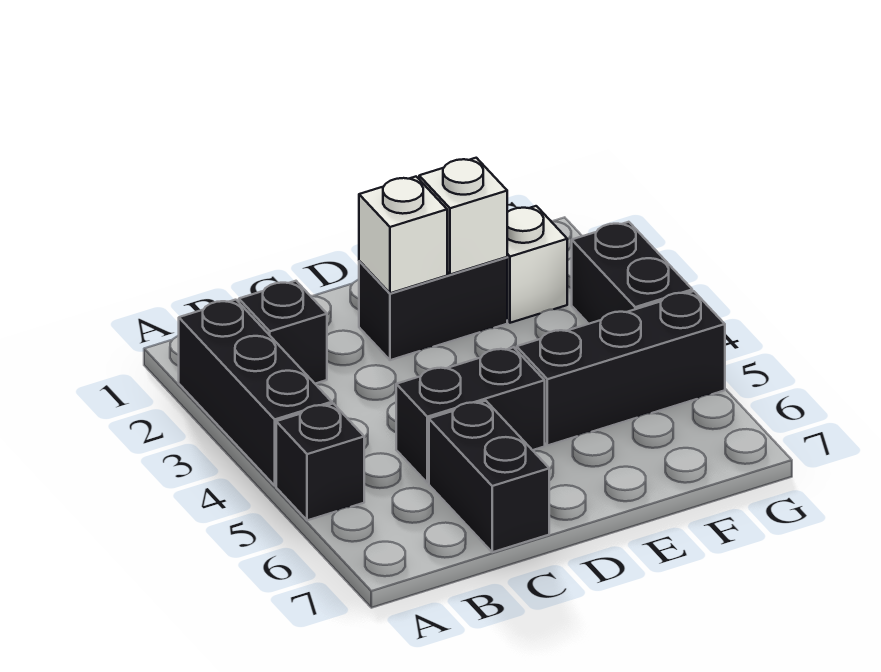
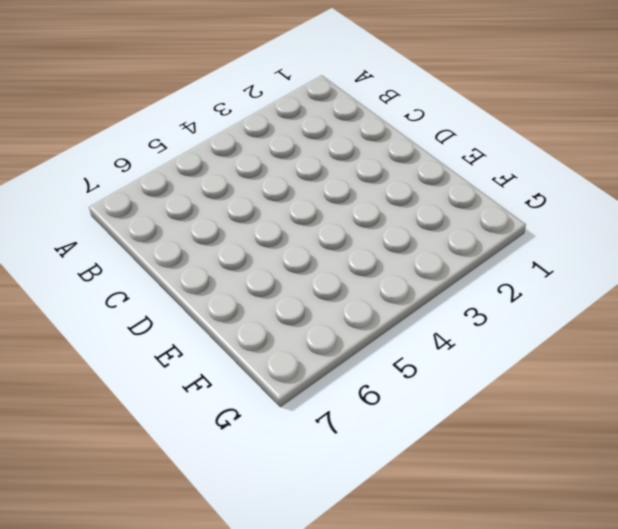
none -> black 1x3 brick [179,300,332,486]
none -> black 1x1 brick [276,404,364,520]

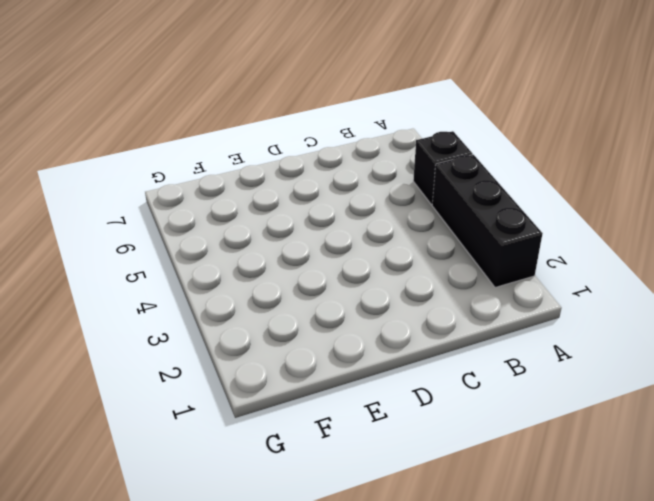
none -> black 1x1 brick [239,281,327,384]
none -> black 1x2 brick [396,347,545,483]

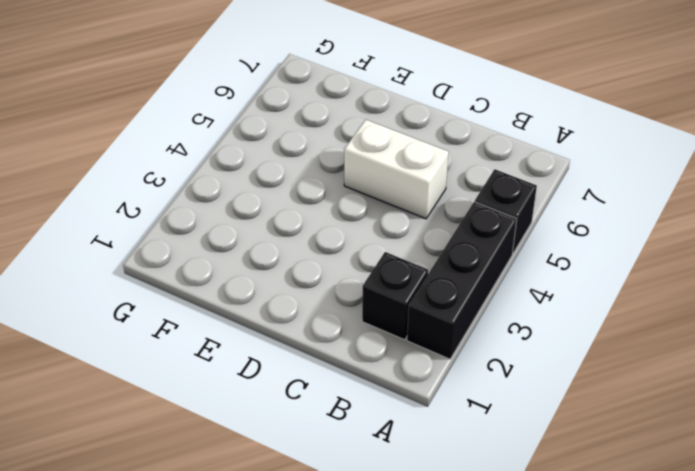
white 1x2 brick [344,120,449,219] -> black 1x2 brick [396,347,545,483]
none -> black 1x2 brick [429,401,549,552]
none -> black 1x2 brick [359,257,507,360]

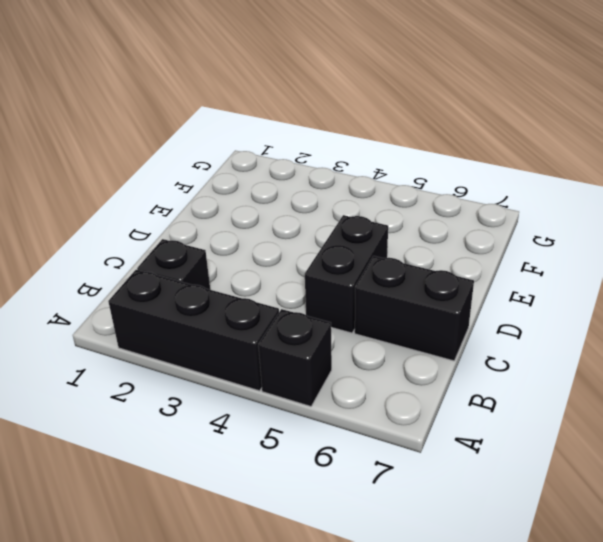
none -> black 1x2 brick [359,257,507,360]
none -> black 1x3 brick [517,291,725,446]

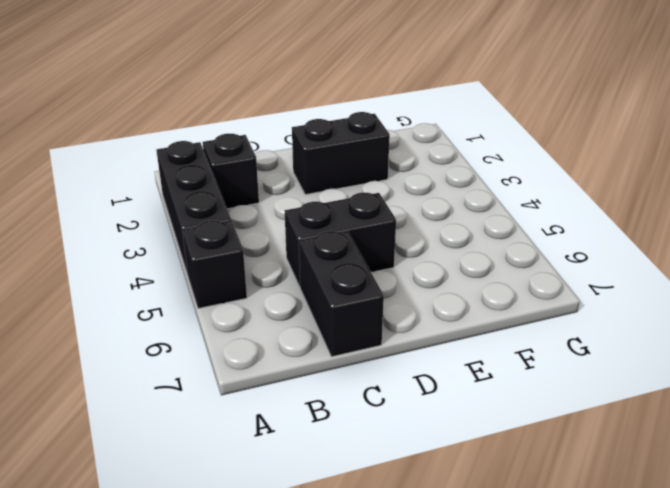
none -> black 1x3 brick [517,291,725,446]
none -> white 1x1 brick [507,206,567,323]

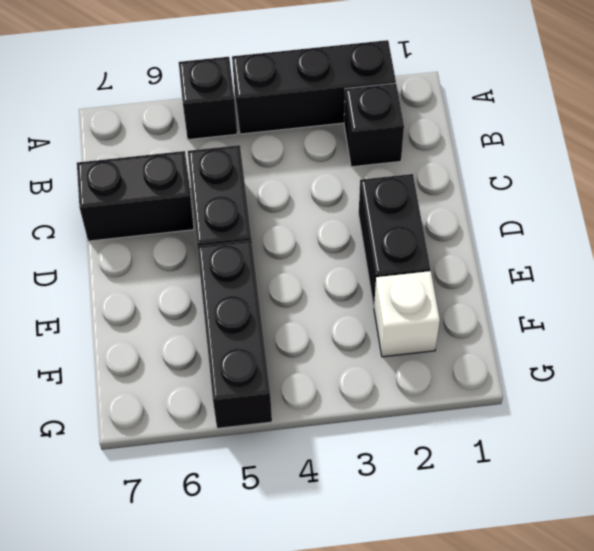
none -> black 1x2 brick [572,222,692,324]
none -> white 1x1 brick [359,177,447,293]

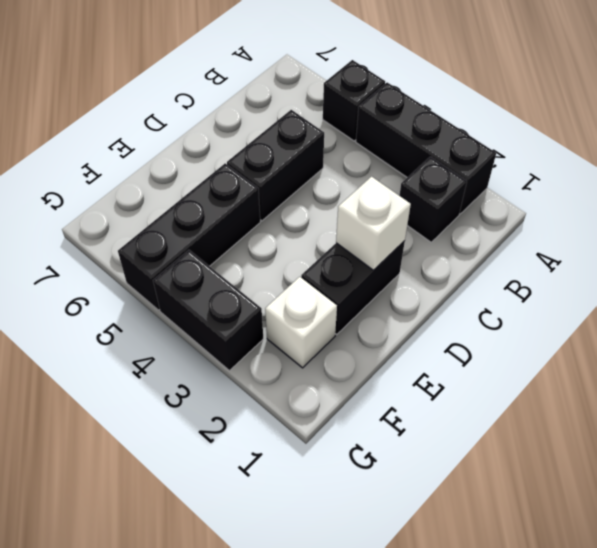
none -> black 1x2 brick [429,401,549,552]
none -> white 1x1 brick [419,158,507,275]

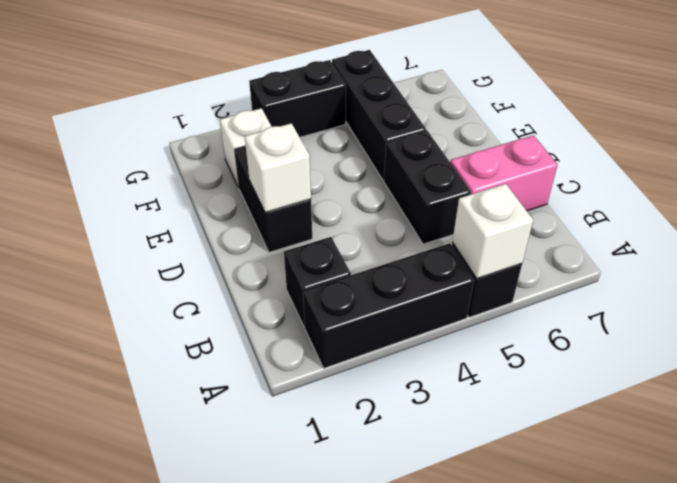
white 1x1 brick [452,184,533,279] -> white 1x1 brick moved to [419,158,507,275]
pink 1x2 brick [450,135,558,211] -> black 1x2 brick [429,401,549,552]

